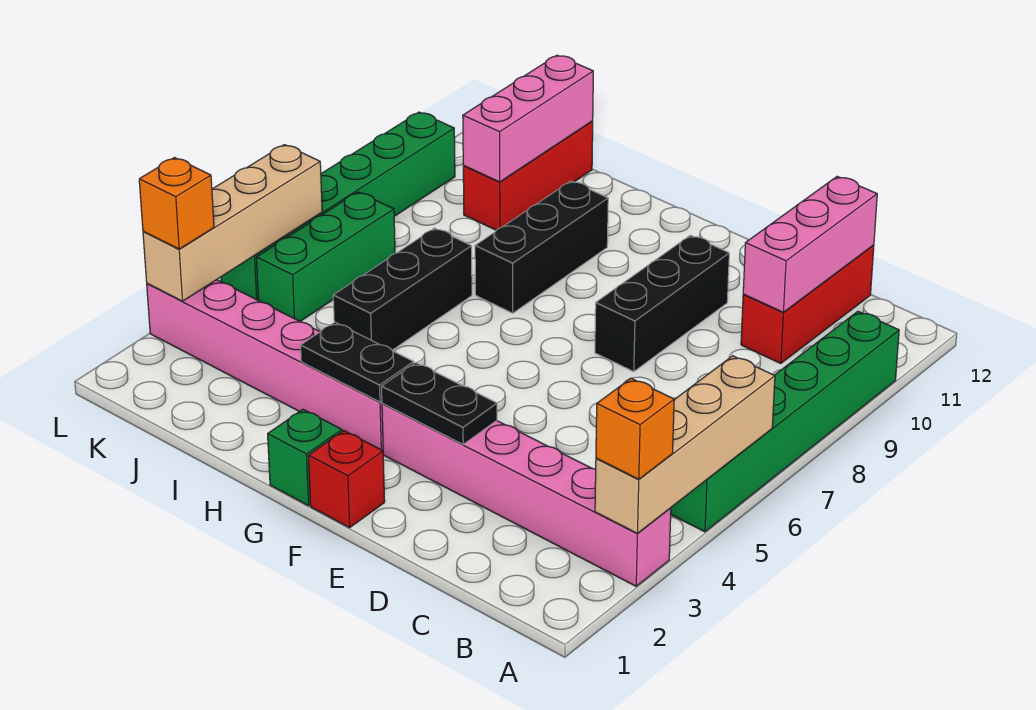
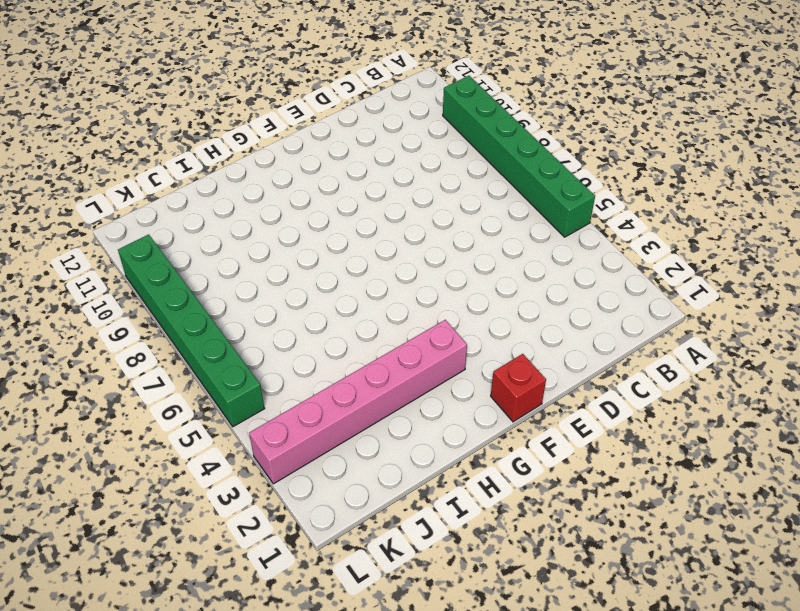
none -> pink 1x6 brick [382,404,671,586]
none -> red 1x3 brick [741,245,874,364]
none -> black 1x3 brick [595,235,729,372]

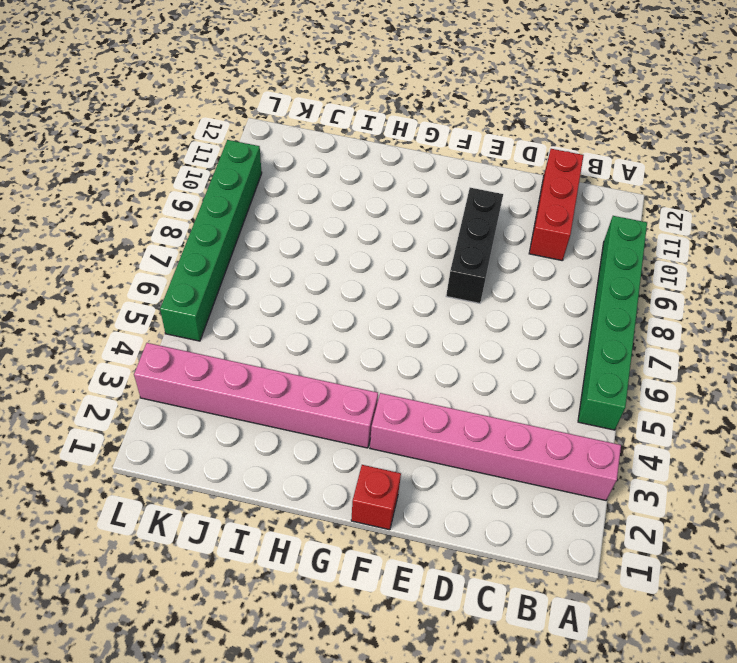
none -> green 1x1 brick [268,409,342,506]
none -> black 1x3 brick [475,181,608,313]
none -> black 1x3 brick [333,228,472,350]

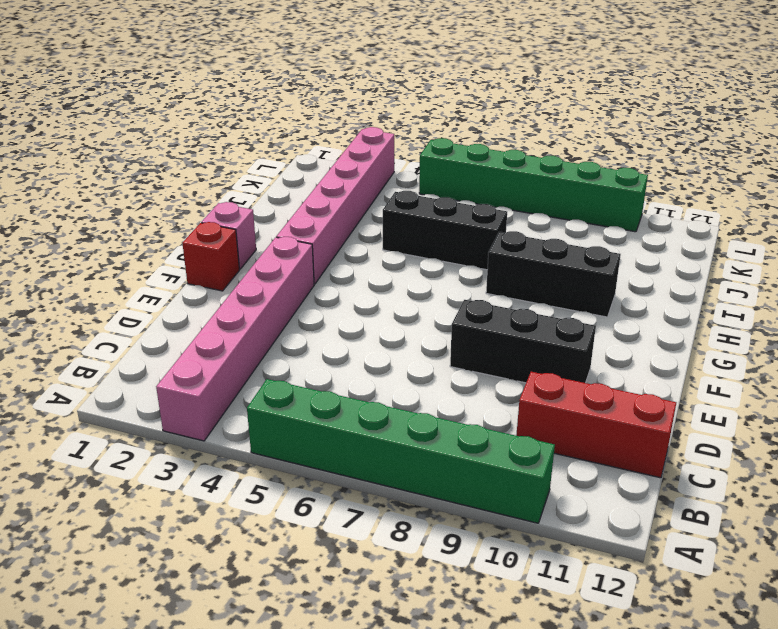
pink 1x1 brick [201,202,256,269] -> green 1x1 brick [268,409,342,506]
none -> red 1x3 brick [463,121,593,230]
none -> green 1x3 brick [256,192,395,322]
none -> tan 1x4 brick [595,356,775,533]

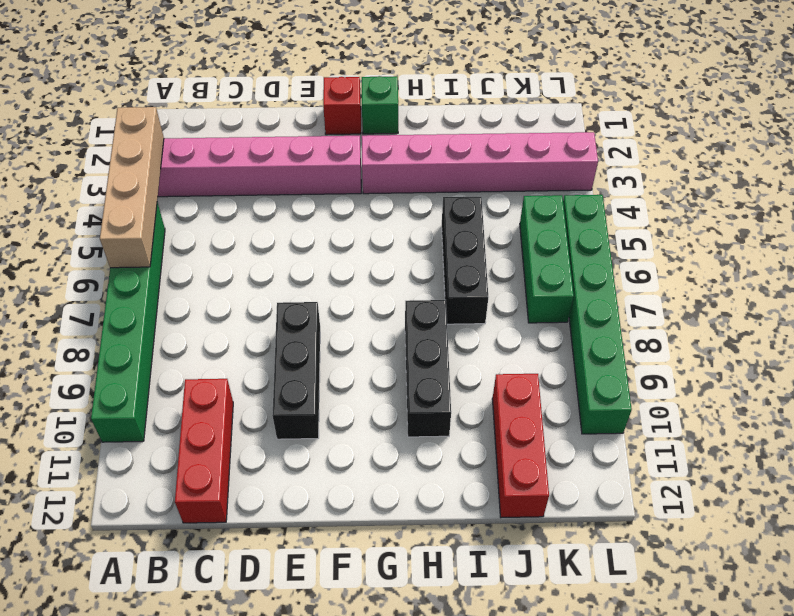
none -> pink 1x3 brick [743,176,877,312]
none -> black 1x2 plate [382,363,497,444]
none -> black 1x2 plate [301,322,414,402]

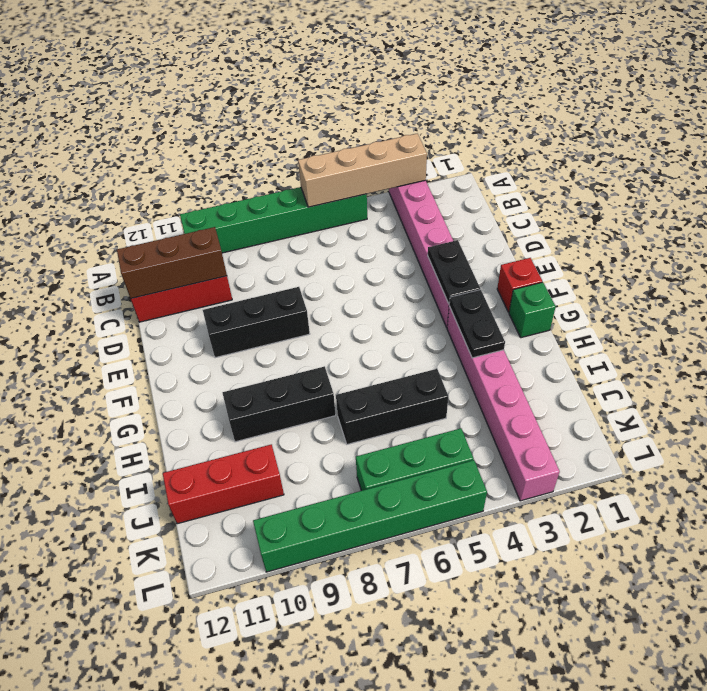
brown 1x3 brick [117,227,227,299] -> pink 1x3 brick [743,176,877,312]
none -> pink 1x3 brick [463,55,593,182]
none -> tan 1x4 brick [143,145,322,301]
none -> orange 1x1 brick [596,378,674,479]

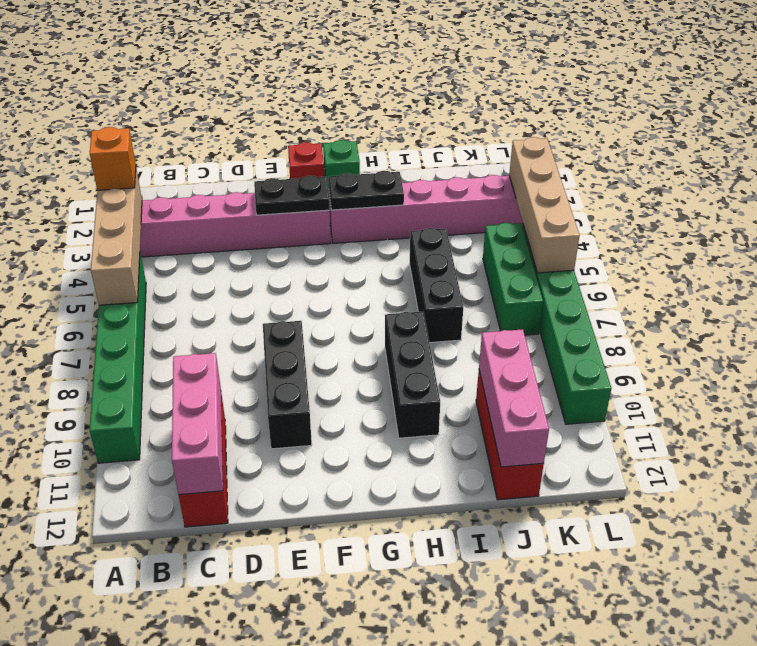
none -> orange 1x1 brick [139,158,214,249]

